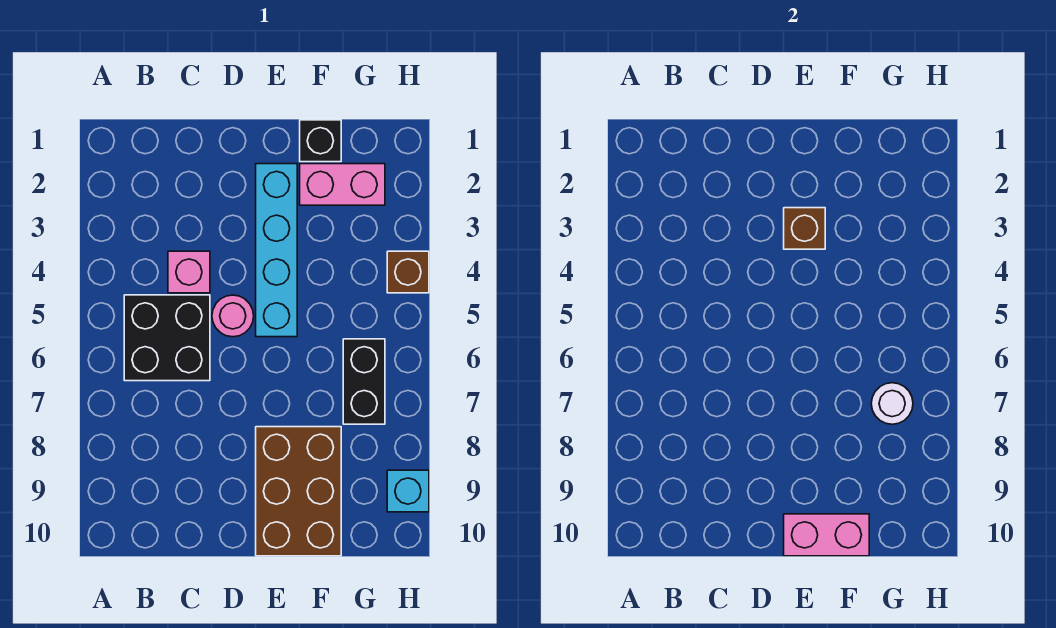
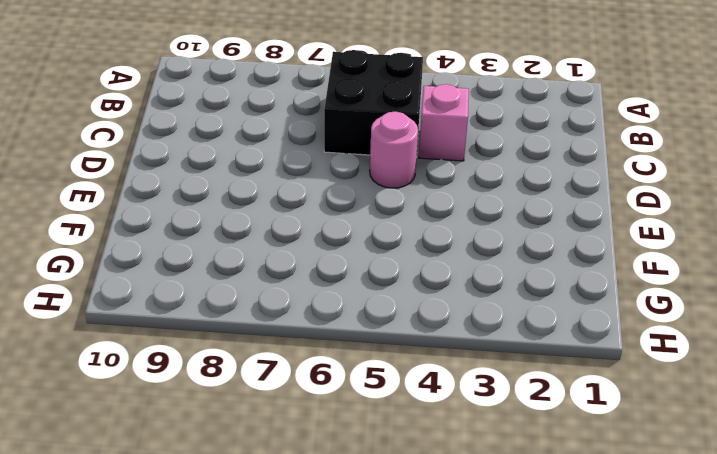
none -> cyan 1x4 brick [256,164,297,337]
none -> brown 2x3 brick [256,427,341,556]
none -> black 1x1 brick [300,120,341,162]

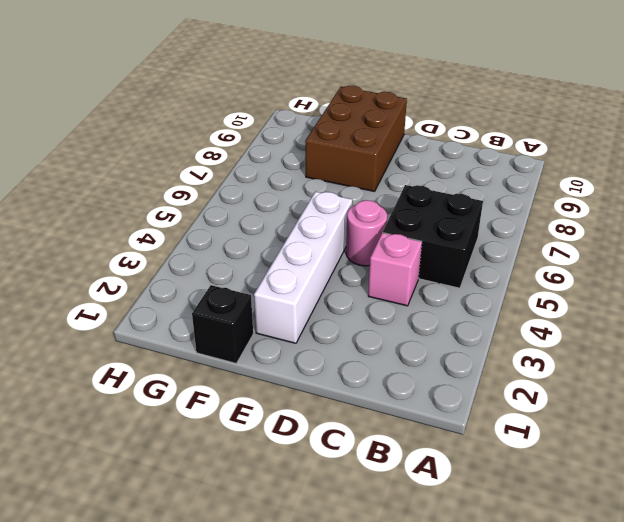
white 1x4 brick [254,191,352,343] -> cyan 1x4 brick [256,164,297,337]
none -> pink 1x2 brick [300,164,385,205]
none -> black 1x2 brick [343,339,385,424]
none -> brown 1x1 brick [387,251,429,293]

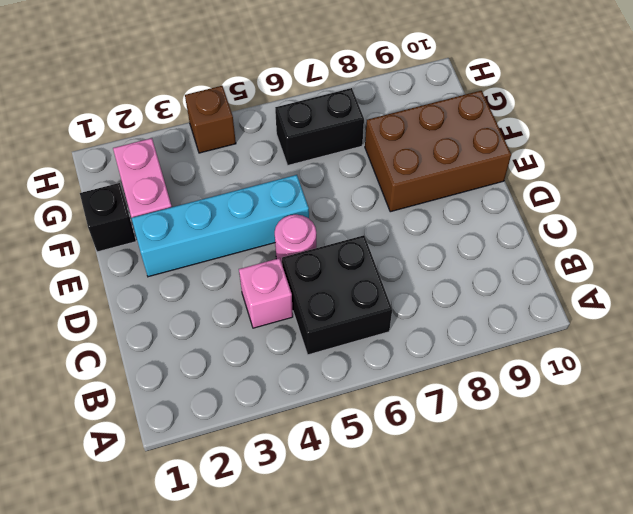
none -> cyan 1x1 brick [387,470,429,512]
none -> brown 1x1 brick [784,208,825,249]
none -> pink 1x2 brick [784,514,869,556]

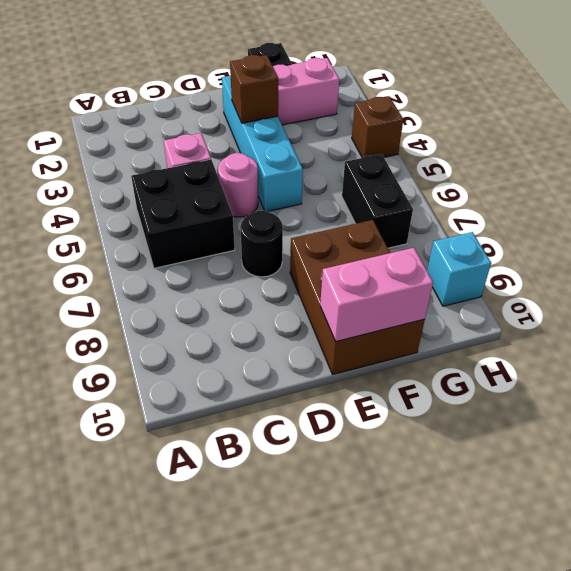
black 1x1 round brick [240,211,283,277] -> none
none -> white 1x1 round brick [871,383,913,424]

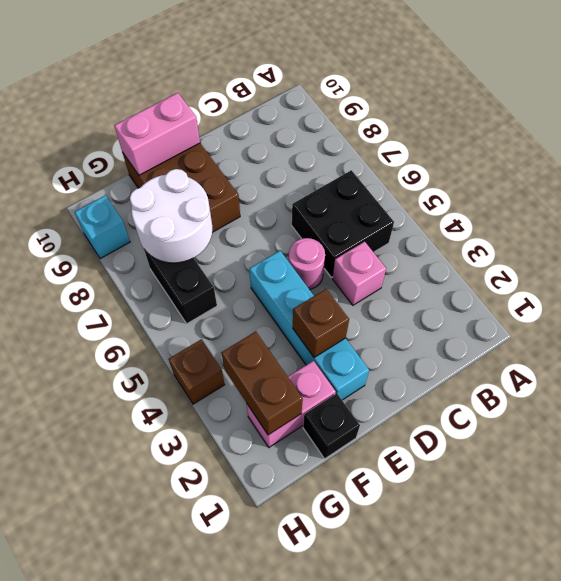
white 2x2 round brick [130,169,212,263] -> white 1x1 round brick [871,383,913,424]
brown 1x2 brick [221,332,303,435] -> none

